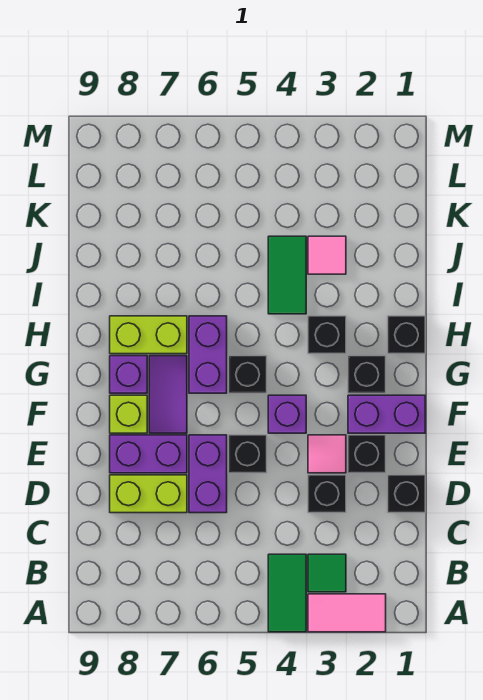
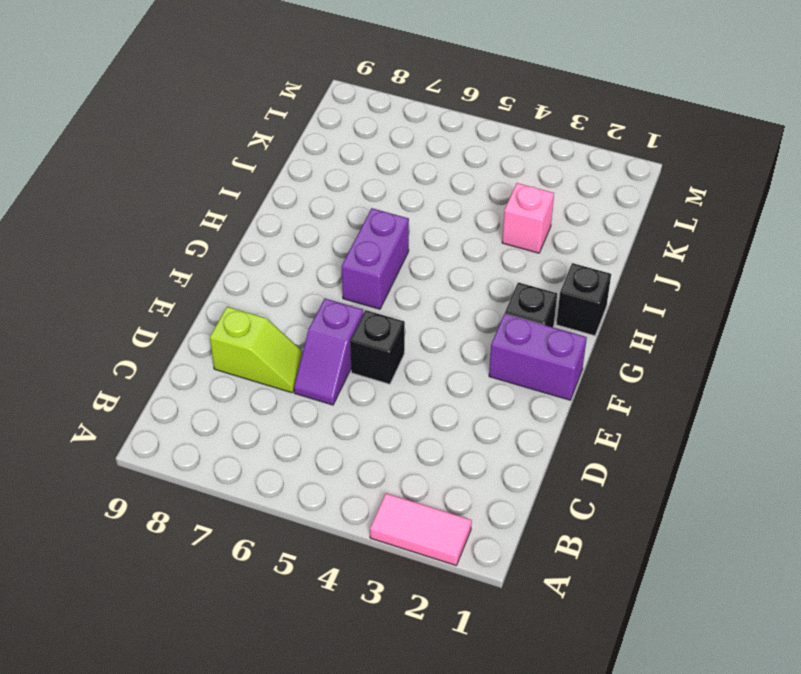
purple 1x2 slope [294,299,364,405] -> purple 1x2 brick [189,435,227,513]
lime 1x2 slope [210,307,303,393] -> lime 1x2 brick [110,475,187,513]
pink 1x1 brick [502,183,554,253] -> pink 1x1 tile [308,236,346,274]
none -> green 1x2 tile [268,554,306,632]
none -> green 1x1 tile [308,554,346,592]
none -> black 1x1 brick [388,475,425,513]

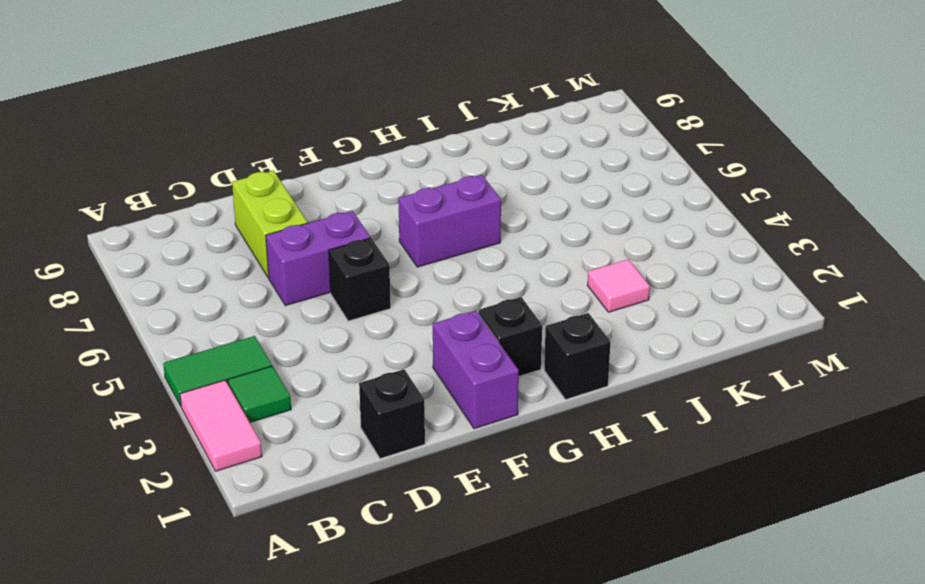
none -> black 1x1 brick [308,475,346,513]
none -> black 1x1 brick [348,435,386,473]
none -> pink 1x1 tile [308,435,346,473]

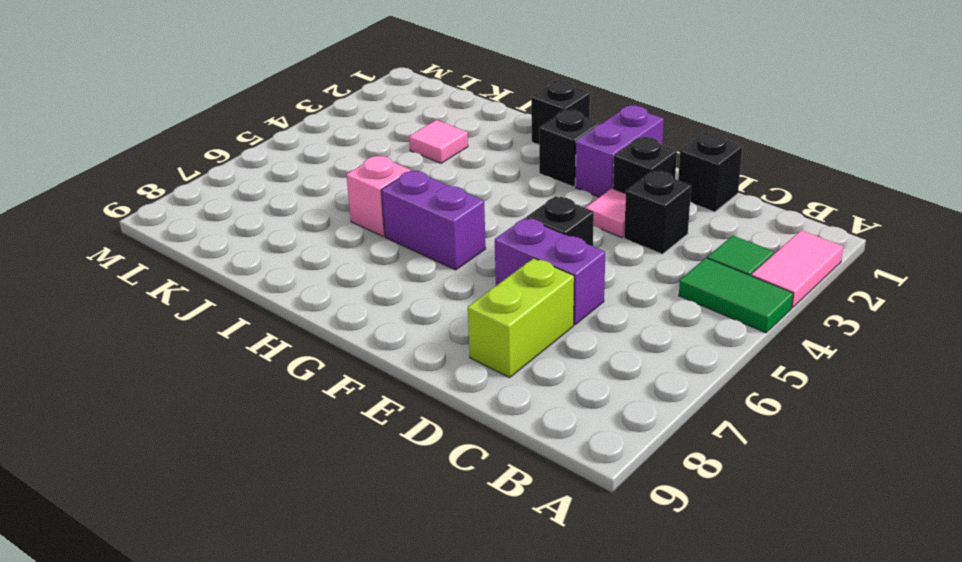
pink 1x1 brick [346,156,411,237] -> none
none -> purple 1x2 brick [110,435,187,473]
none -> purple 1x1 brick [268,395,306,433]
none -> purple 1x2 tile [149,356,187,433]

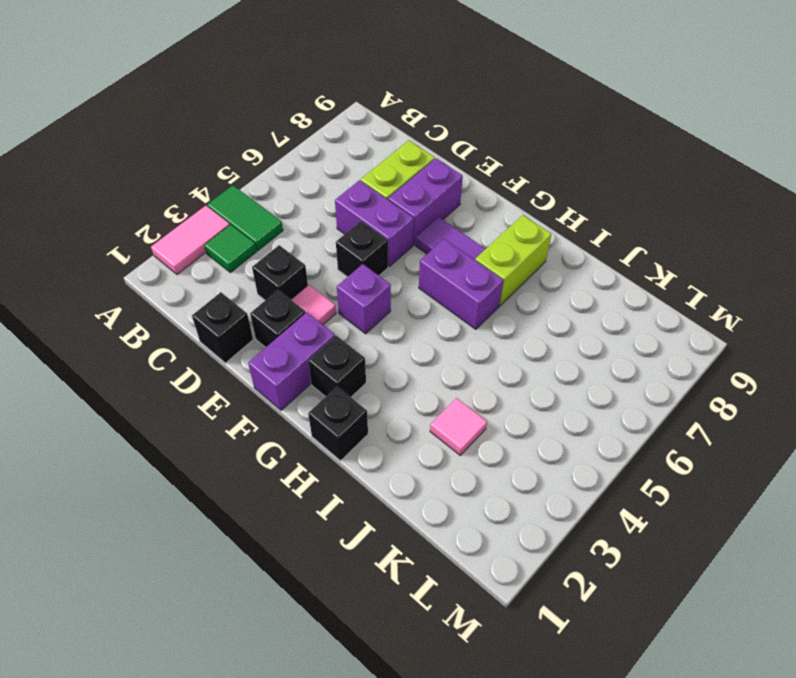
none -> lime 1x1 brick [110,395,147,433]
none -> black 1x1 brick [229,356,267,393]
none -> purple 1x1 brick [110,356,147,393]

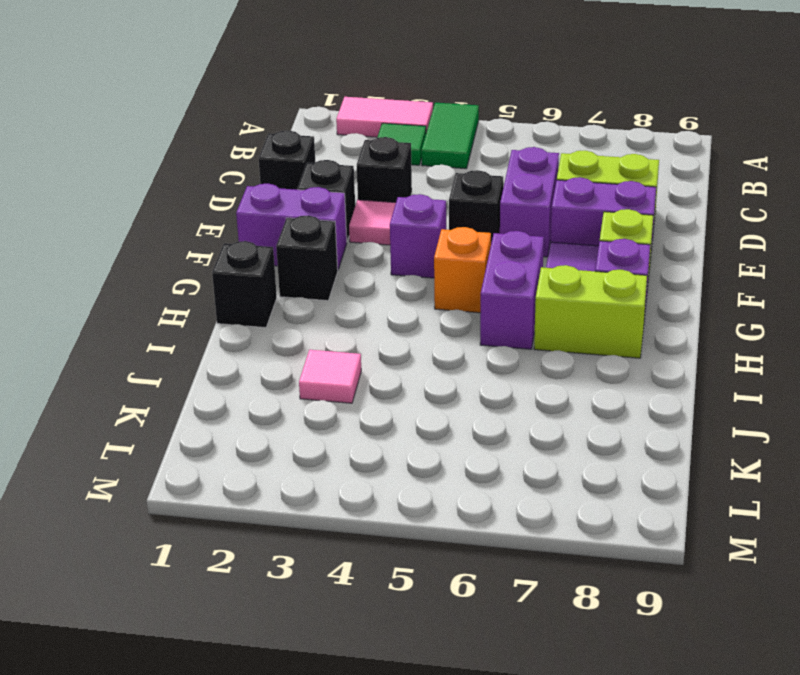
orange 1x1 brick [434,227,491,313] -> black 1x1 brick [229,356,267,393]
none -> black 1x1 brick [308,316,346,354]
none -> green 1x2 tile [268,236,306,314]

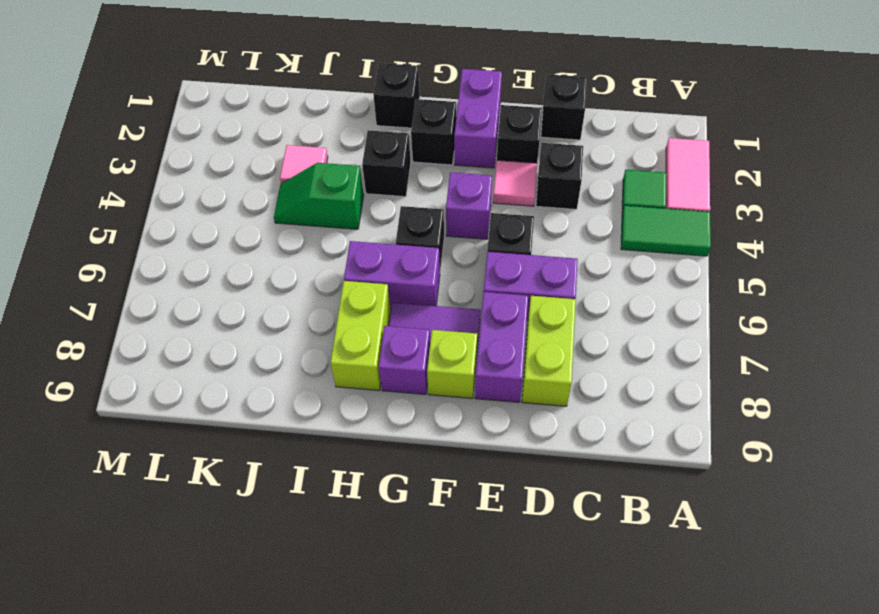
green 1x2 slope [274,163,364,229] -> green 1x2 tile [268,236,306,314]

